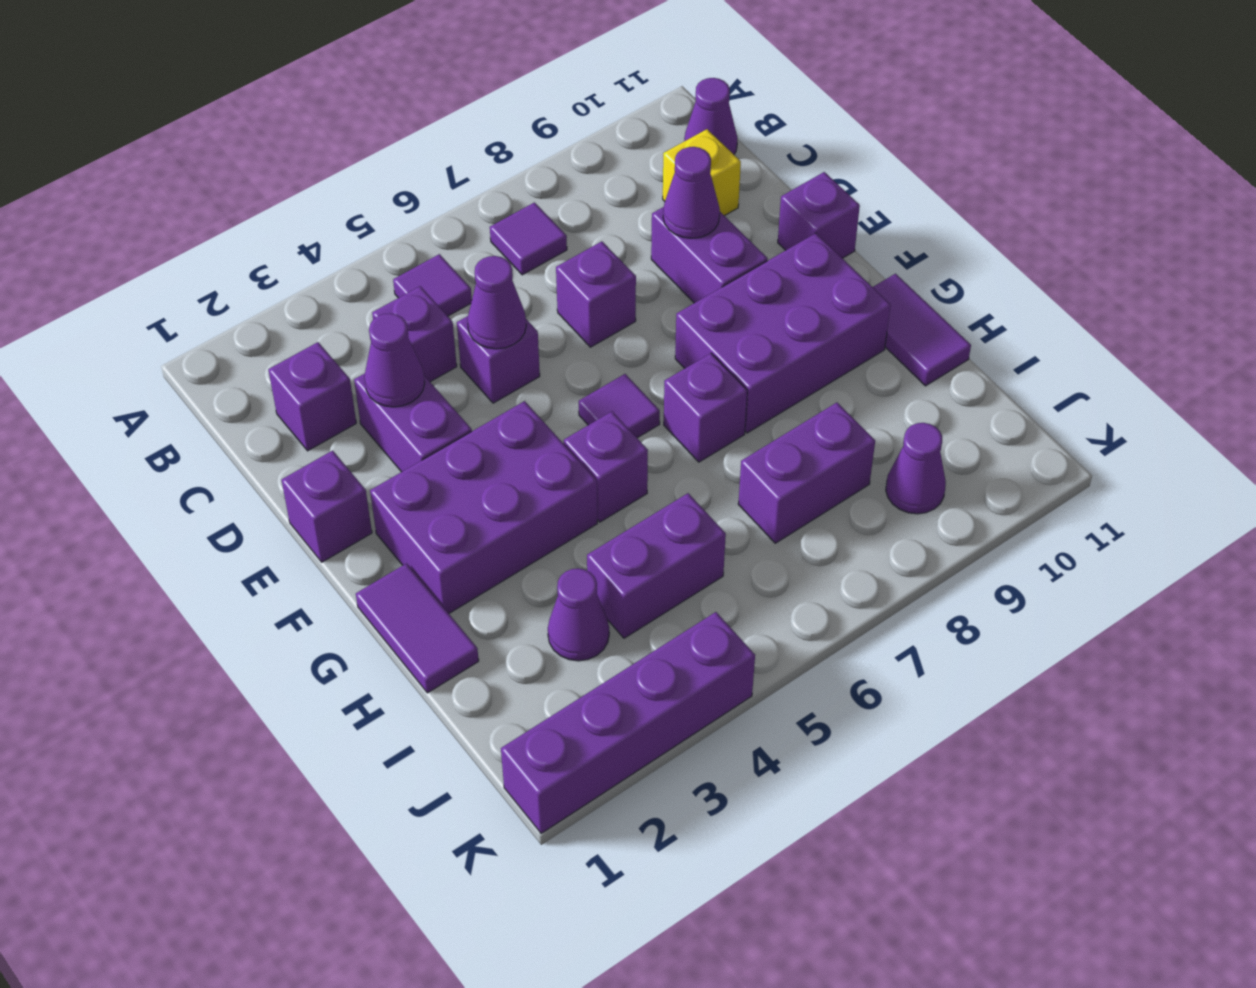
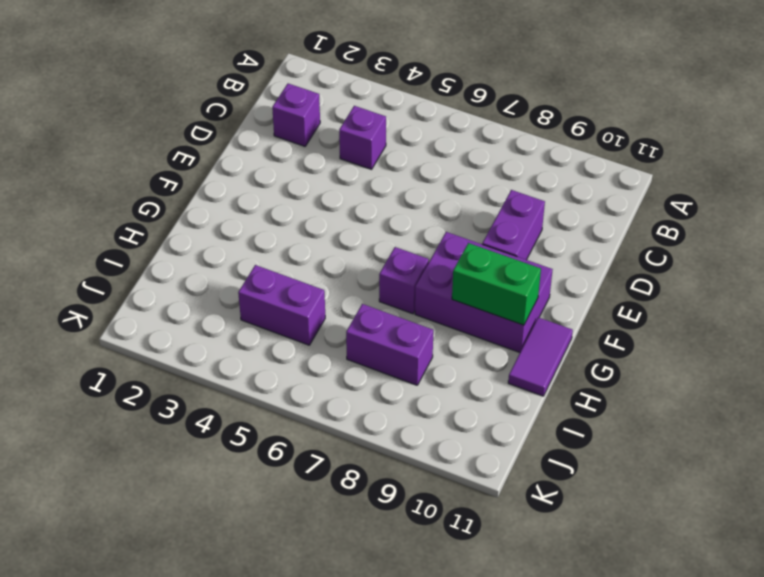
green 1x2 brick [452,243,541,325] -> none
none -> purple 1x1 tile [393,254,472,316]
none -> purple 1x1 tile [490,203,567,275]
none -> purple 1x1 cone [684,78,737,154]

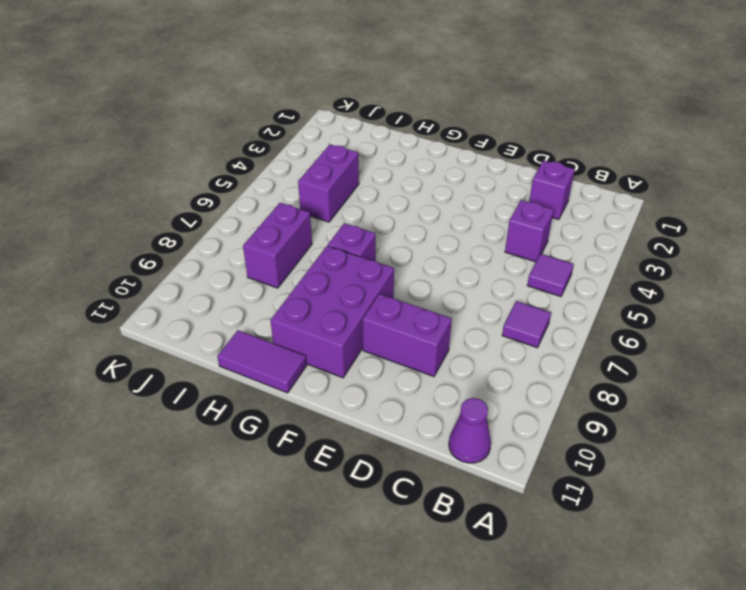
none -> yellow 1x1 brick [663,129,741,216]
none -> purple 1x2 brick [354,373,472,472]
none -> purple 1x1 brick [457,316,540,403]

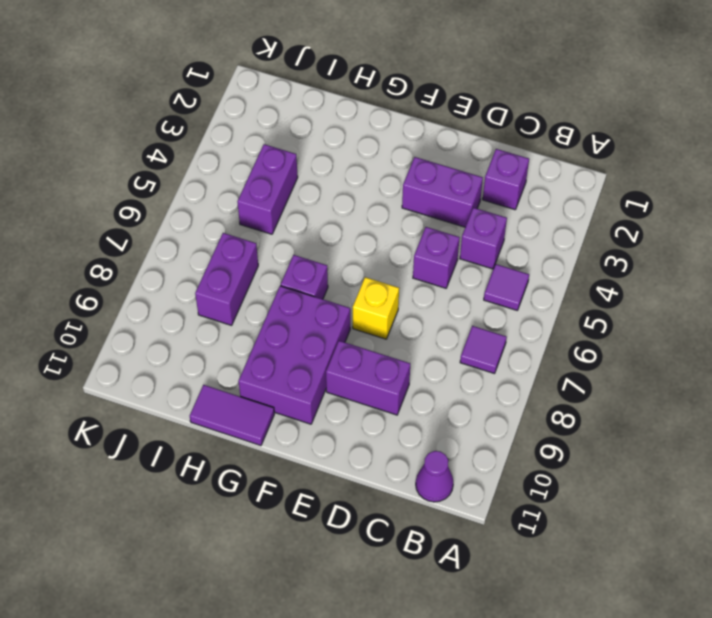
yellow 1x1 brick [353,277,399,339] -> yellow 1x1 brick moved to [663,129,741,216]
none -> purple 1x1 brick [556,241,636,347]
none -> purple 1x1 brick [282,451,372,562]
none -> purple 1x1 brick [778,172,860,258]

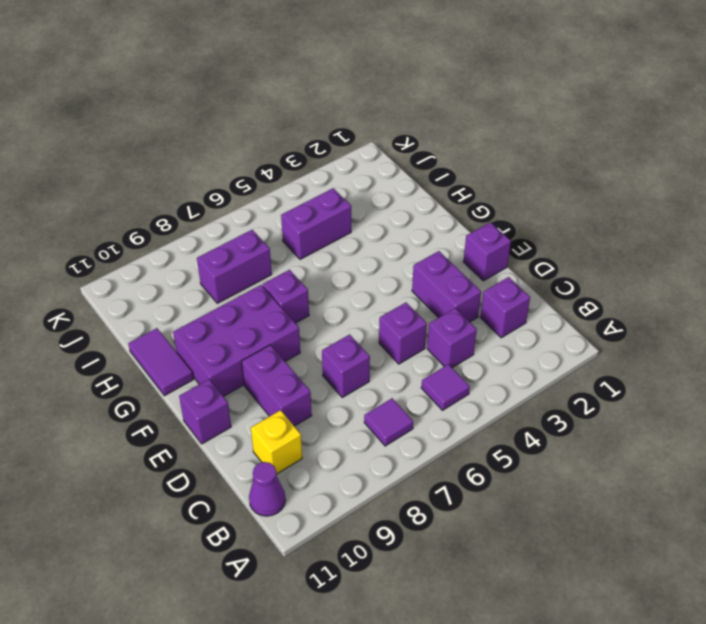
none -> purple 2x3 brick [370,401,597,613]
none -> purple 1x1 tile [579,374,660,438]
none -> purple 1x2 tile [356,563,479,693]

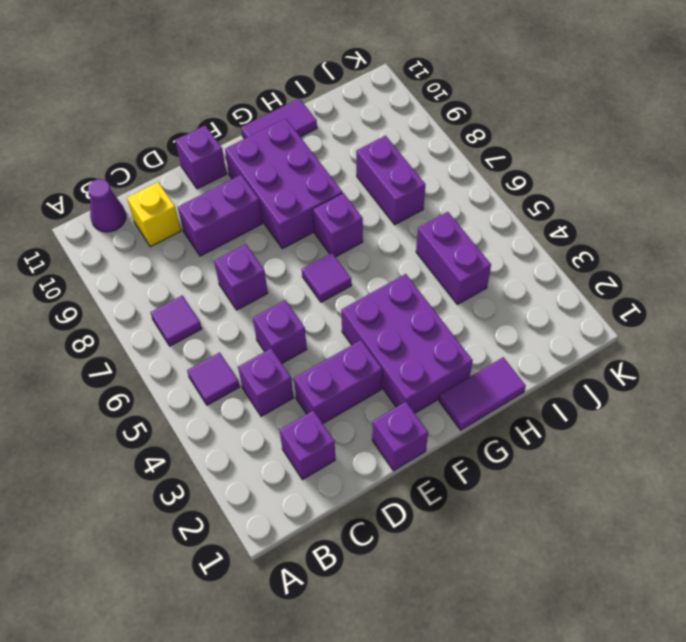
none -> purple 1x1 brick [564,412,648,522]
none -> purple 1x1 cone [548,568,609,661]
none -> purple 1x1 cone [886,423,946,514]

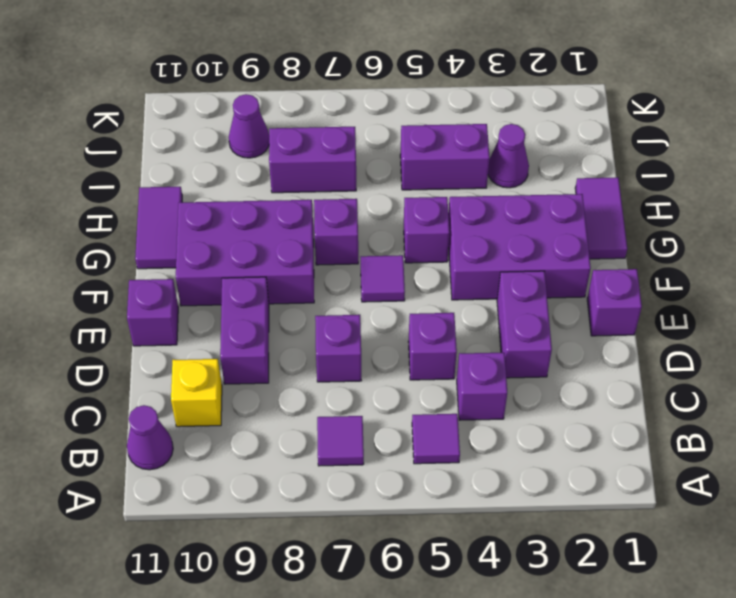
none -> purple 1x1 brick [268,342,356,451]
none -> purple 1x4 brick [501,612,755,833]
none -> purple 1x1 cone [364,313,425,407]

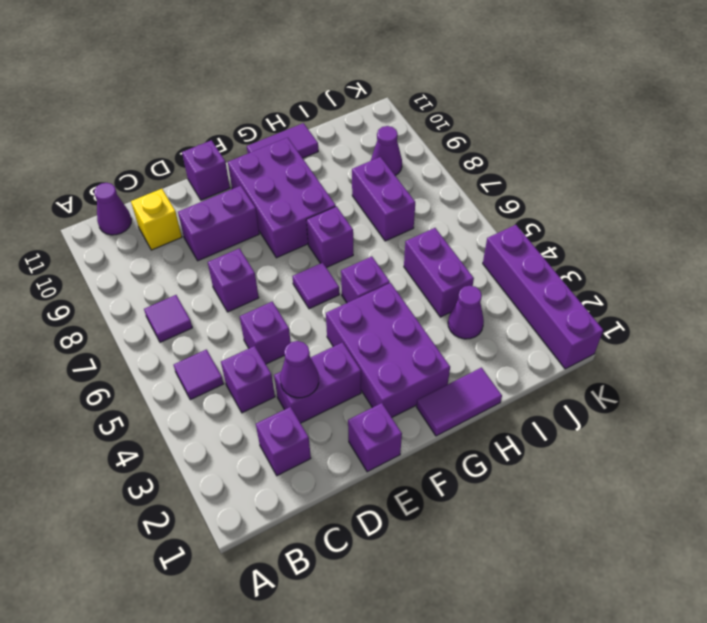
none -> purple 1x1 cone [467,256,526,349]
none -> purple 1x1 cone [663,147,720,238]

